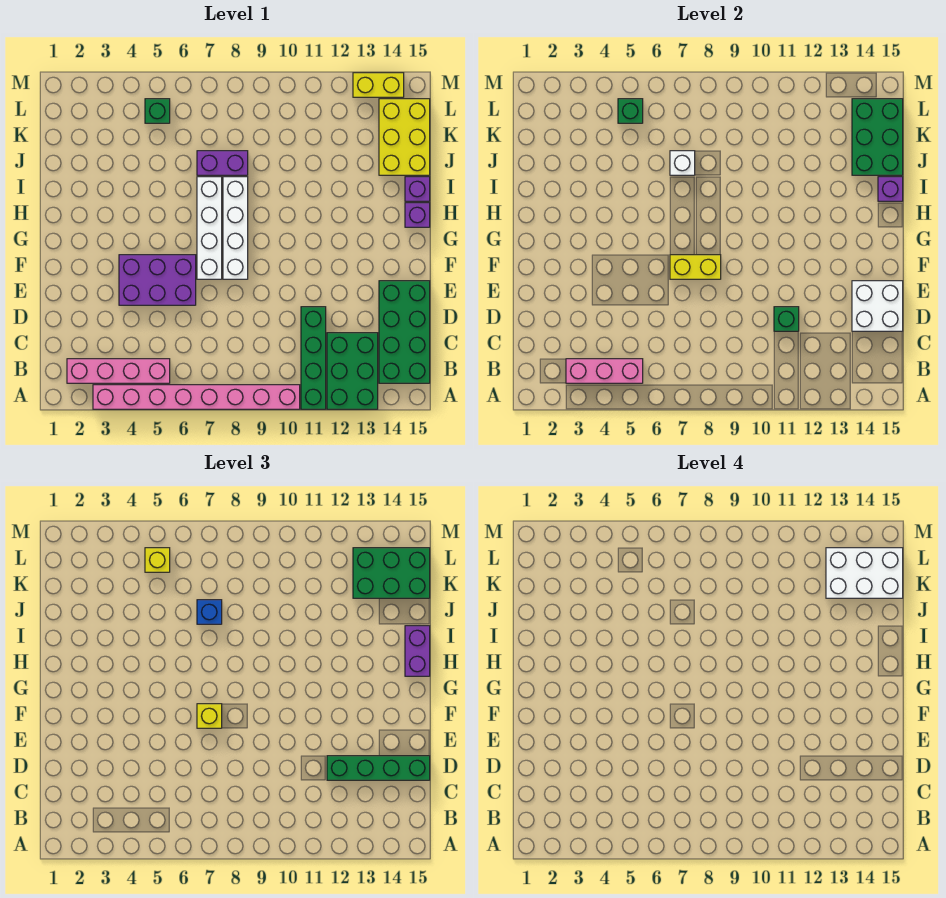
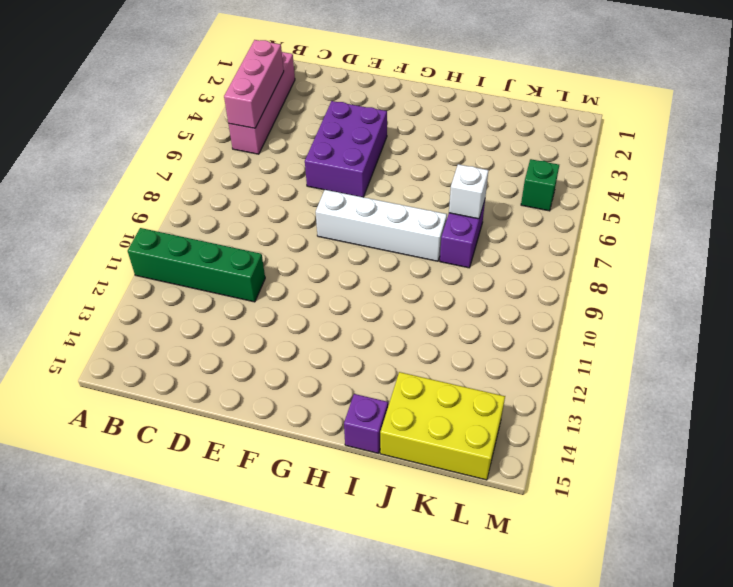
none -> pink 1x8 brick [93,385,300,409]
none -> green 2x3 brick [327,333,378,409]
none -> green 2x4 brick [379,281,430,383]

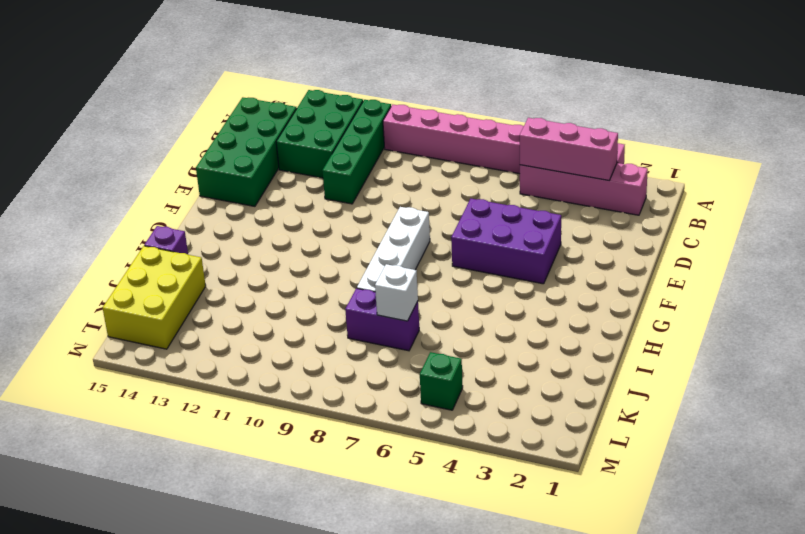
none -> white 1x4 brick [197,177,222,279]
none -> purple 1x1 brick [405,203,430,227]
none -> yellow 1x2 brick [353,73,404,97]

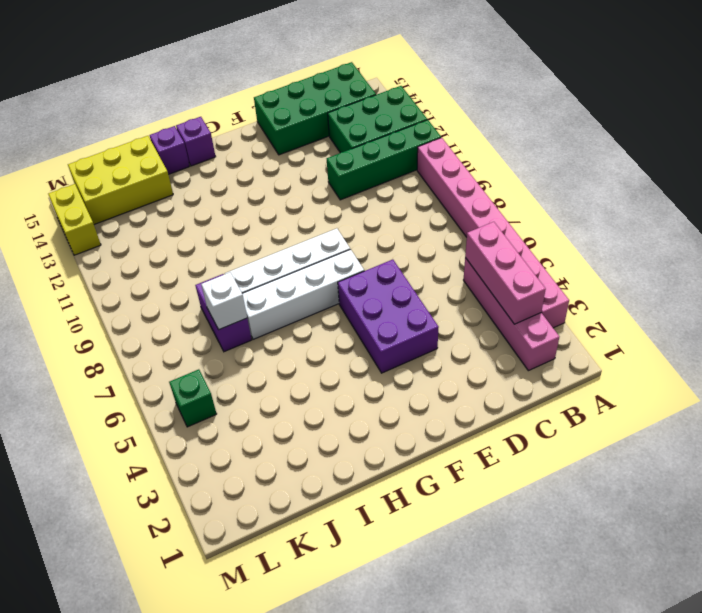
none -> green 1x1 brick [774,307,799,331]
none -> white 2x2 brick [852,281,903,331]
none -> yellow 1x2 brick [670,255,721,279]

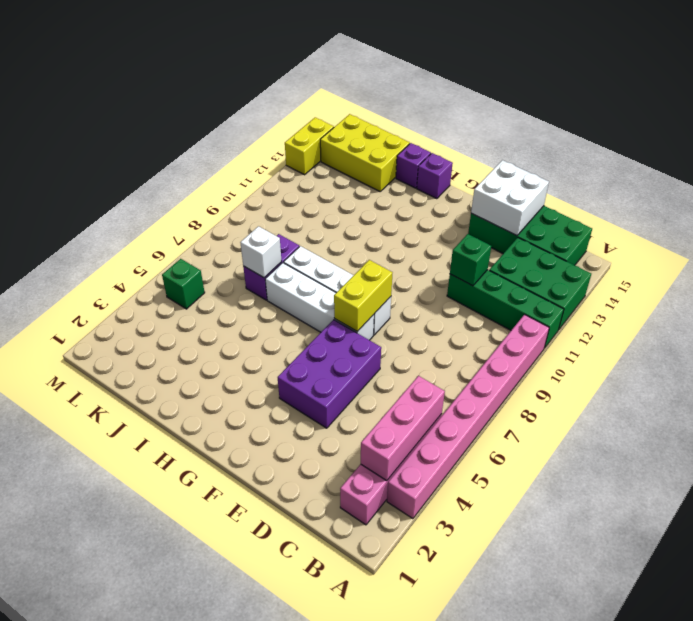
none -> purple 1x1 brick [878,177,903,201]
none -> green 2x3 brick [852,99,903,175]
none -> green 1x1 brick [618,99,643,123]

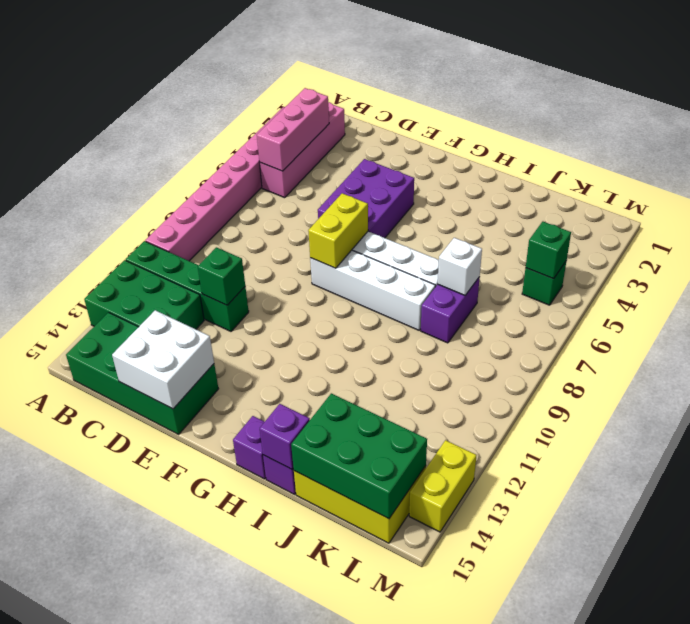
none -> green 1x4 brick [327,756,430,780]
none -> yellow 1x1 brick [197,704,222,728]
none -> purple 1x2 brick [405,626,430,676]

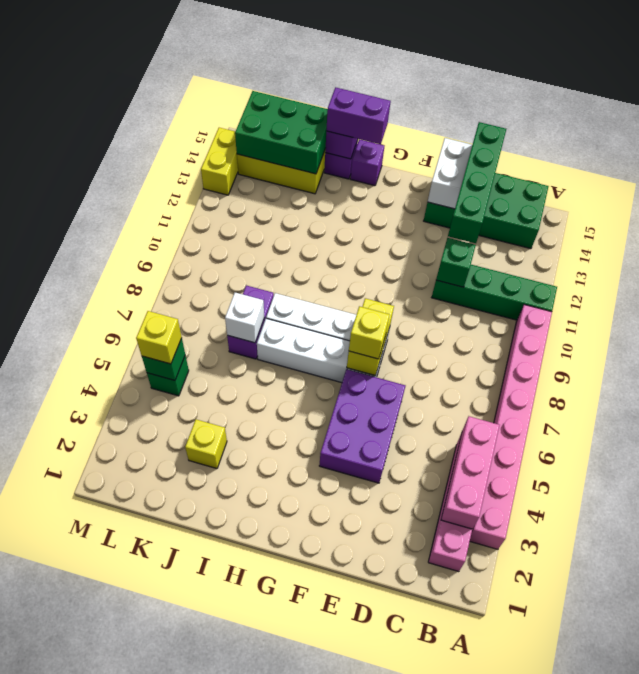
yellow 1x1 brick [185,419,227,469] -> none
none -> green 2x3 brick [327,333,378,409]
none -> blue 1x1 brick [197,600,222,624]
none -> green 2x3 brick [353,548,430,598]

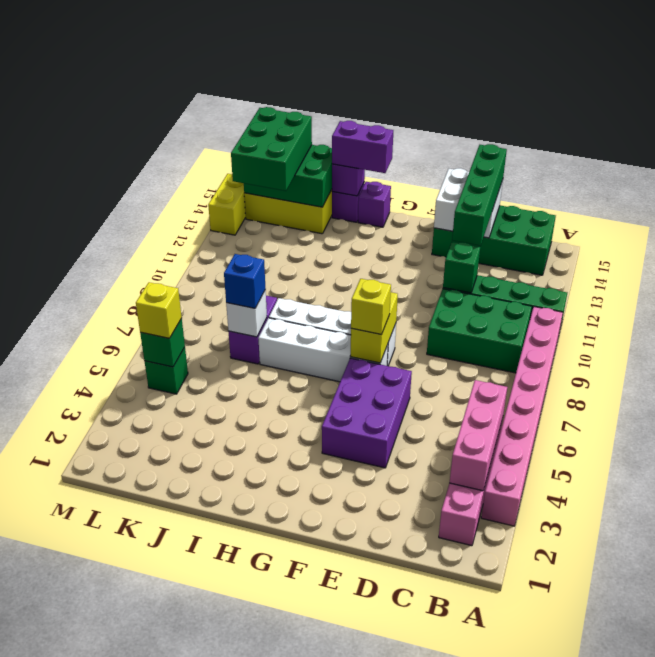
green 2x3 brick [427,289,532,373] -> green 2x3 brick moved to [327,333,378,409]
none -> white 2x3 brick [826,548,903,598]

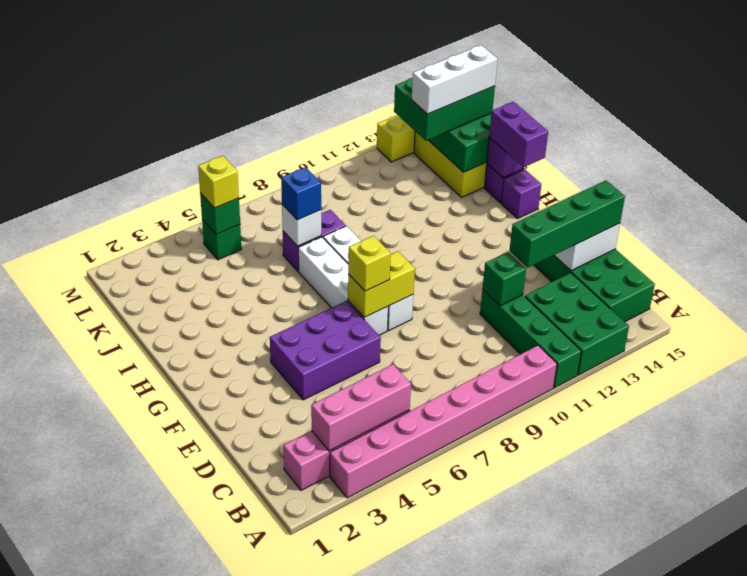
white 1x3 brick [412,45,498,114] -> white 2x3 brick [826,548,903,598]

